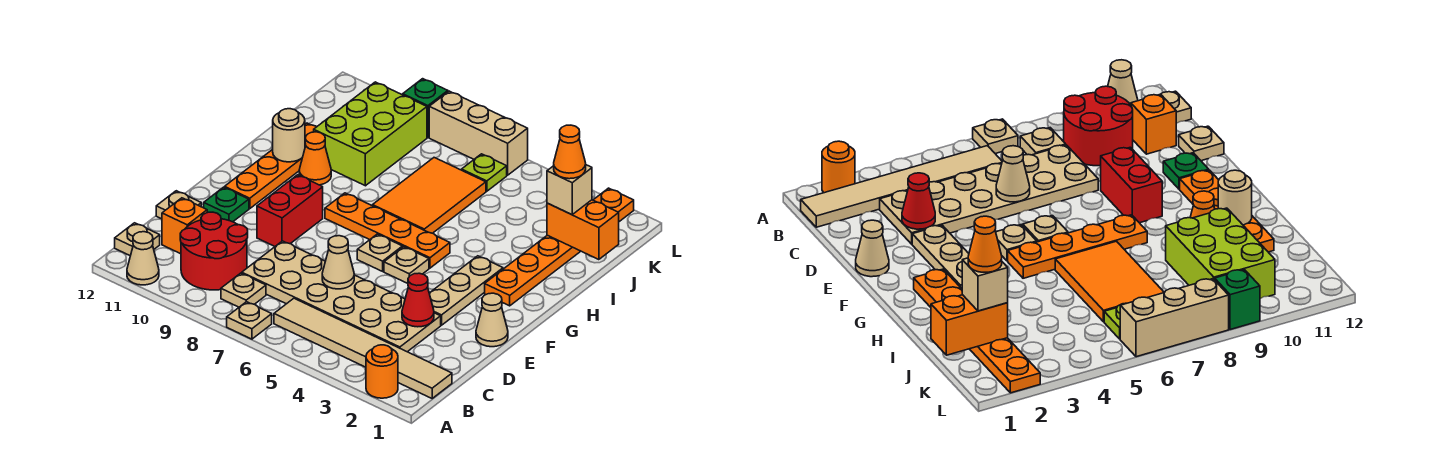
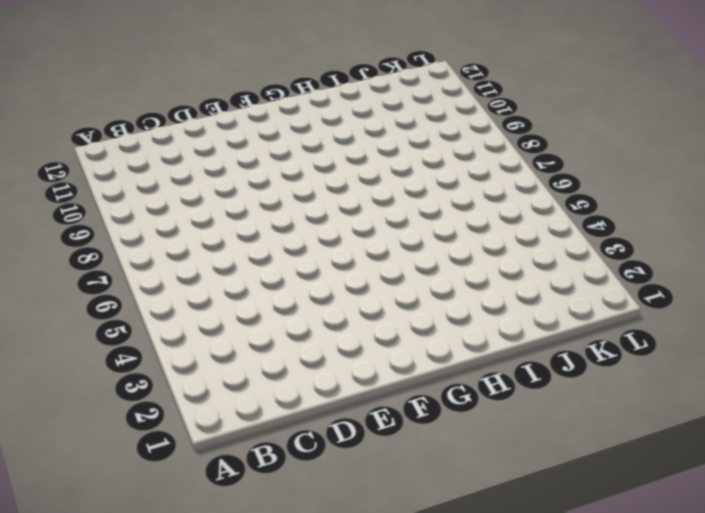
none -> orange 1x1 round brick [366,345,398,398]
none -> tan 1x1 plate [227,302,272,339]
none -> tan 1x1 cone [127,232,159,285]
none -> tan 1x6 tile [274,298,452,398]

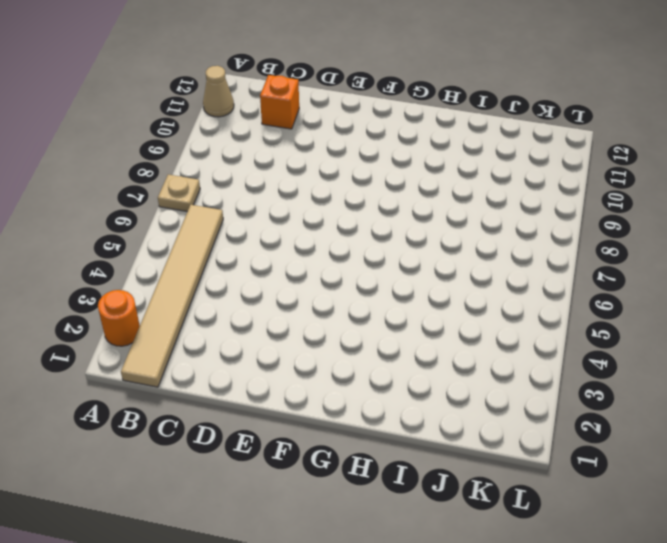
none -> tan 1x1 plate [221,273,266,307]
none -> red 2x2 round brick [180,212,248,290]
none -> tan 1x1 plate [115,223,160,256]
none -> tan 2x6 plate [242,241,441,352]

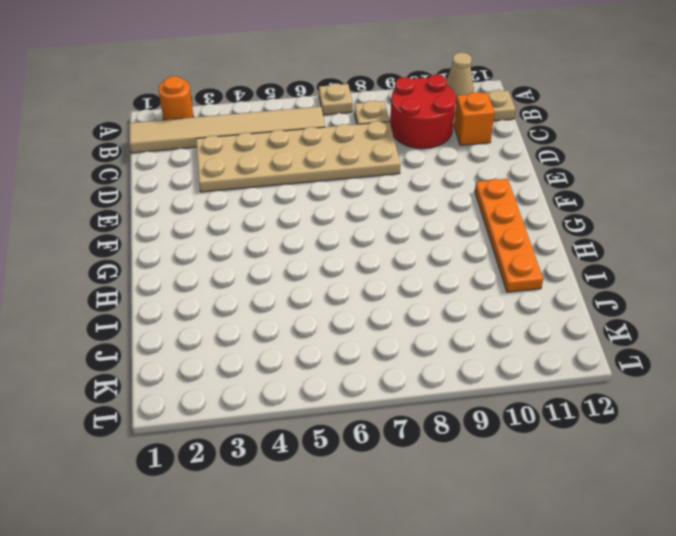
none -> tan 1x1 plate [156,191,201,219]
none -> tan 1x1 cone [476,293,508,347]
none -> tan 1x3 plate [429,256,503,325]
none -> red 1x2 brick [257,175,323,246]

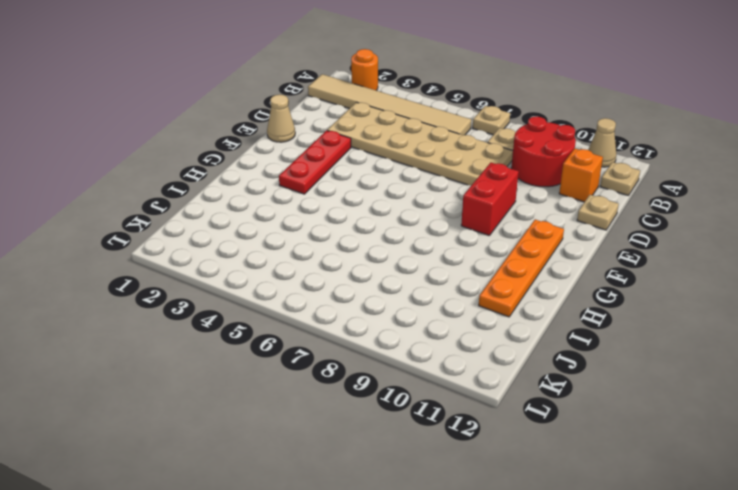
red 1x3 plate [279,130,351,194] -> tan 1x3 plate [429,256,503,325]
none -> green 1x1 plate [204,187,249,222]
none -> tan 1x1 plate [384,247,429,283]
none -> tan 1x1 plate [357,234,403,271]
none -> orange 1x6 plate [485,188,634,306]

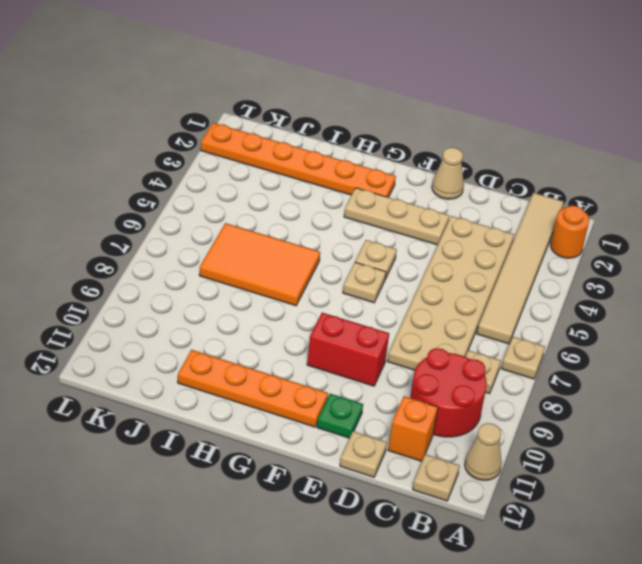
none -> orange 1x4 plate [325,193,450,268]
none -> orange 1x1 cone [299,132,331,185]
none -> lime 2x3 brick [314,82,427,186]
none -> lime 1x1 plate [462,154,507,191]

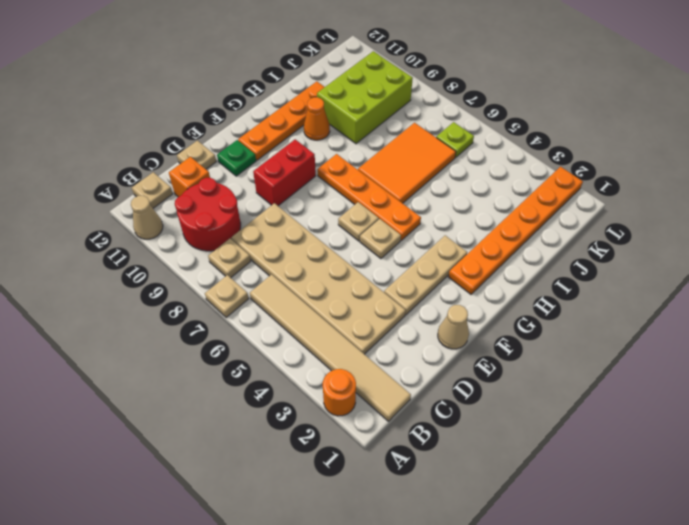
none -> tan 1x3 brick [429,91,528,175]
none -> green 1x1 brick [403,79,448,137]
none -> red 1x1 cone [402,273,434,327]
none -> tan 1x1 cone [322,236,354,289]

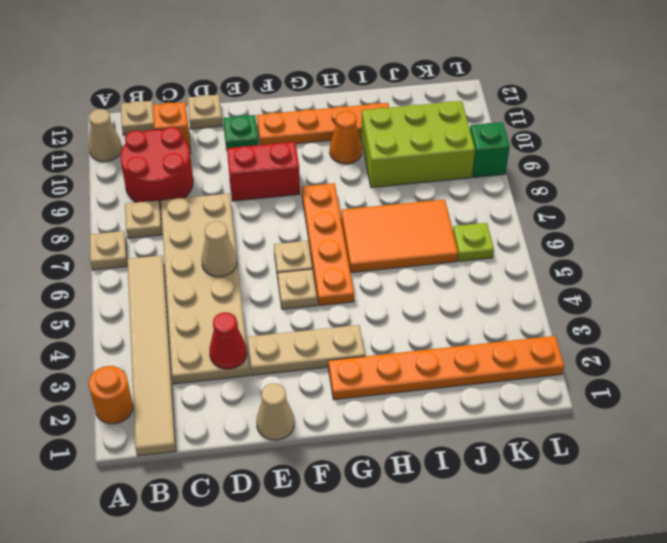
none -> tan 1x3 brick [429,91,528,175]
none -> tan 1x1 round brick [273,109,305,162]
none -> orange 1x2 brick [547,200,619,260]
none -> tan 1x1 brick [547,165,592,215]

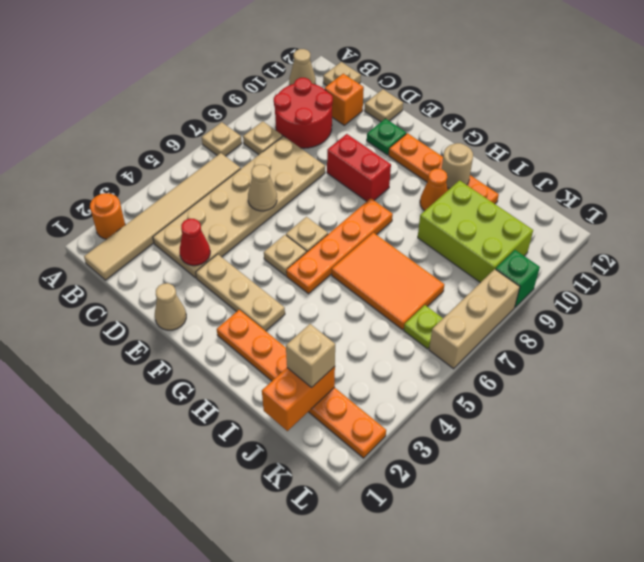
none -> orange 1x1 cone [554,125,586,179]

